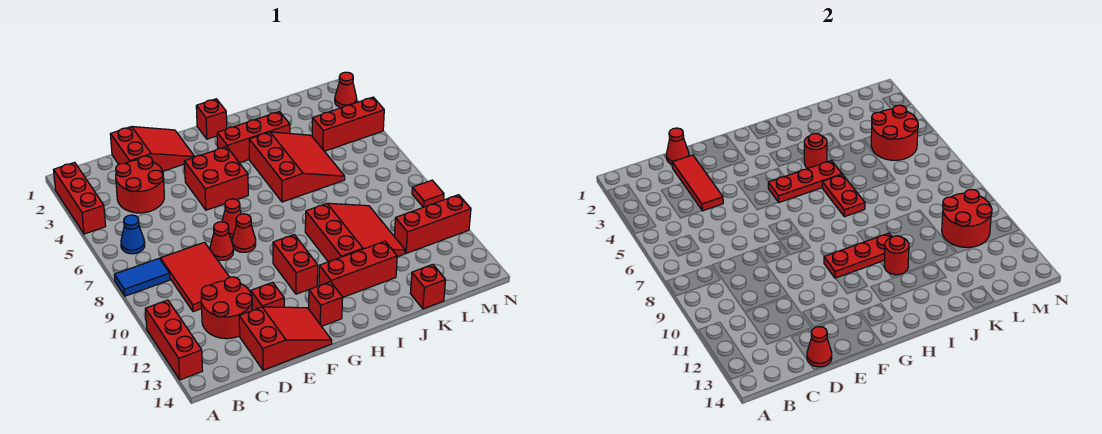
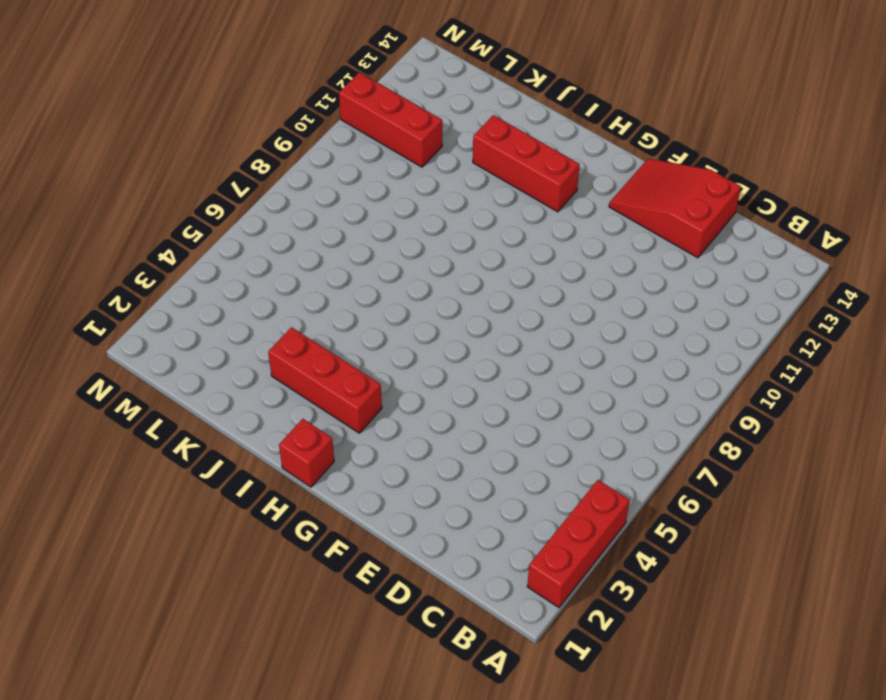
none -> blue 1x2 tile [114,259,170,296]
none -> red 1x3 brick [145,300,203,380]
none -> blue 1x1 cone [121,215,145,254]
none -> red 2x2 round brick [116,156,164,213]

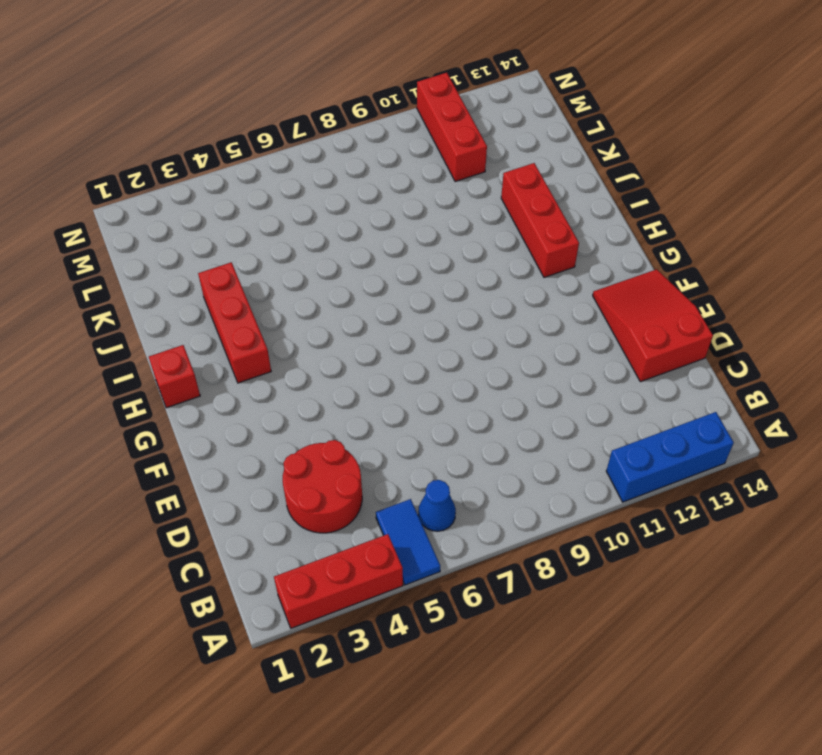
blue 1x2 tile [376,499,440,585] -> blue 1x2 tile moved to [114,259,170,296]
blue 1x3 brick [606,412,734,502] -> red 1x3 brick [145,300,203,380]
none -> red 2x3 tile [160,242,229,312]
none -> red 2x2 round brick [201,277,252,339]
none -> red 2x3 slope [110,127,194,171]
none -> red 1x1 cone [210,222,234,260]

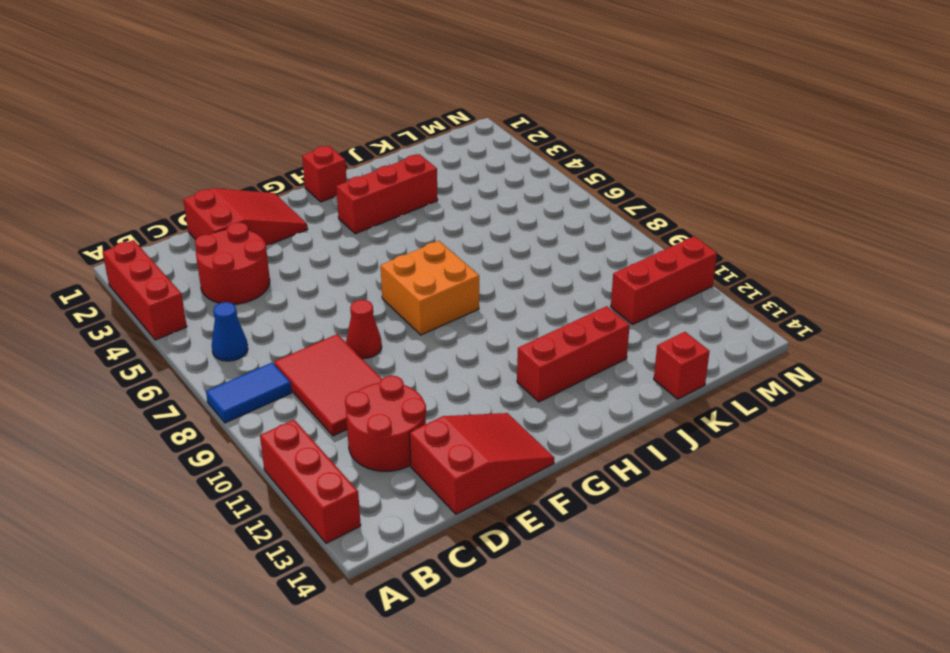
orange 2x2 brick [381,241,479,335] -> none
none -> red 1x1 brick [251,282,284,310]
none -> red 2x2 brick [184,147,248,210]
none -> red 1x1 cone [222,199,241,237]
none -> red 1x1 cone [232,214,256,252]

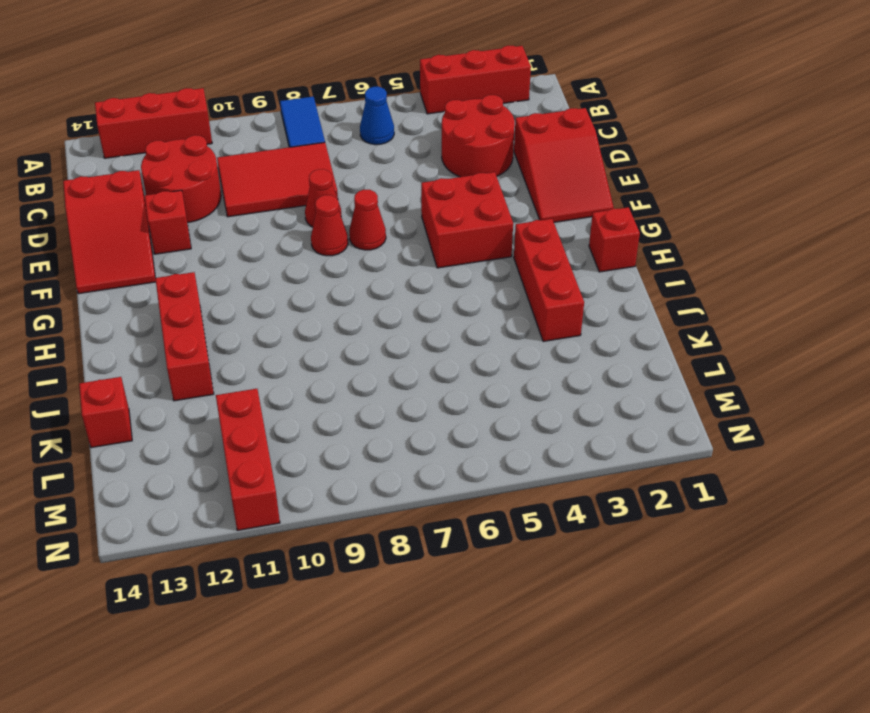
none -> red 1x2 brick [273,235,318,294]
none -> red 1x1 brick [309,282,343,326]
none -> red 3x3 slope [249,132,345,202]
none -> red 3x3 slope [305,203,405,262]

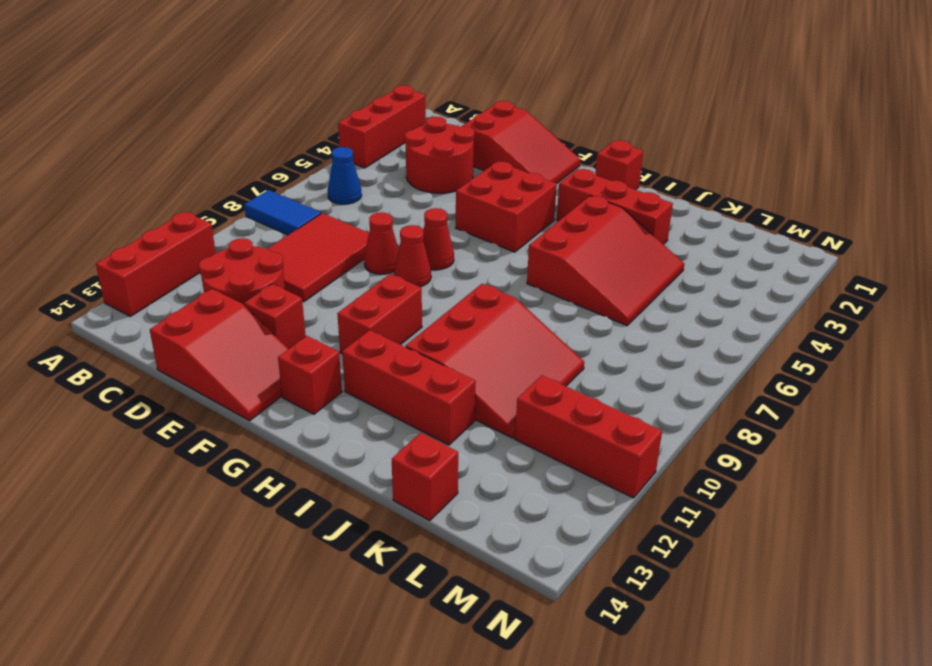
none -> red 1x3 brick [312,97,384,151]
none -> red 1x1 cone [335,72,357,108]
none -> red 1x1 tile [412,180,444,207]
none -> red 1x1 cone [666,128,689,164]

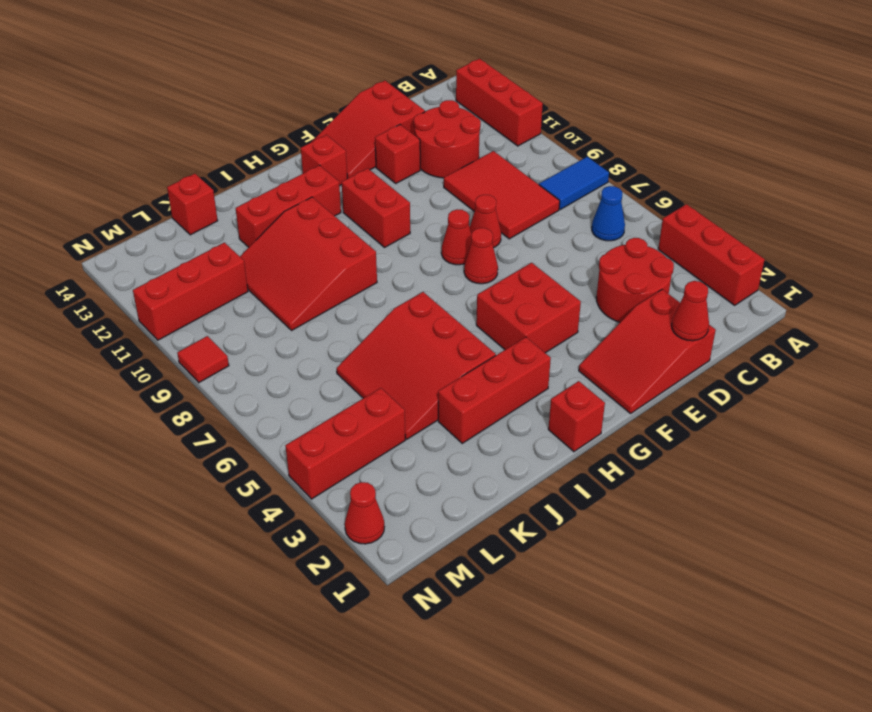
none -> red 1x3 tile [672,155,723,211]
none -> red 1x1 cone [807,327,832,367]
none -> red 1x3 plate [768,160,842,203]
none -> red 1x3 plate [824,233,892,278]

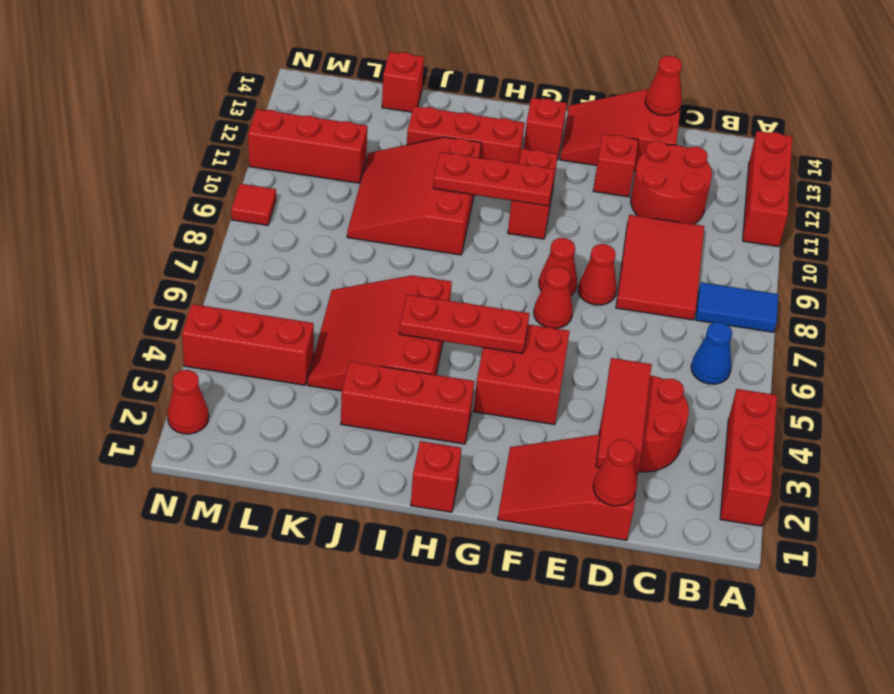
none -> red 1x1 round brick [804,134,827,169]
none -> red 1x2 plate [822,175,865,217]
none -> red 1x1 round brick [884,236,909,275]
none -> red 2x2 round brick [871,105,918,160]

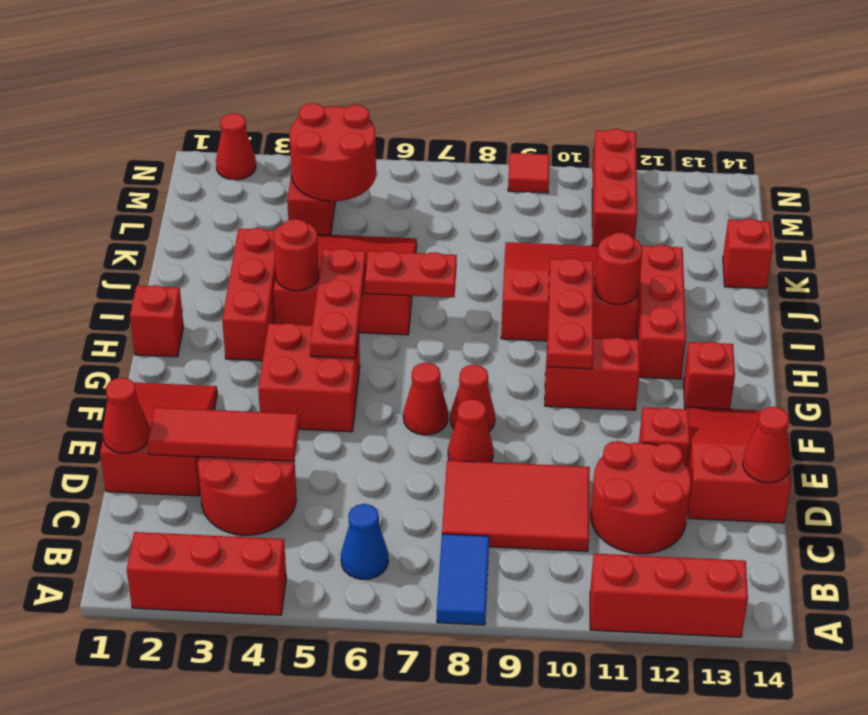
none -> red 2x2 round brick [942,189,992,247]

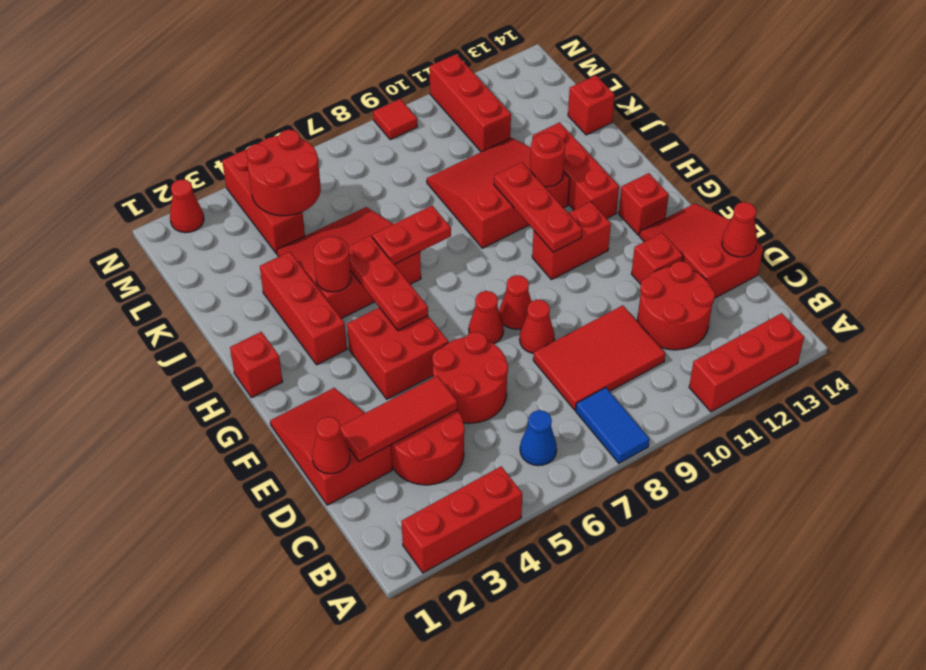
red 2x2 round brick [432,332,508,423] -> red 2x2 round brick moved to [942,189,992,247]

